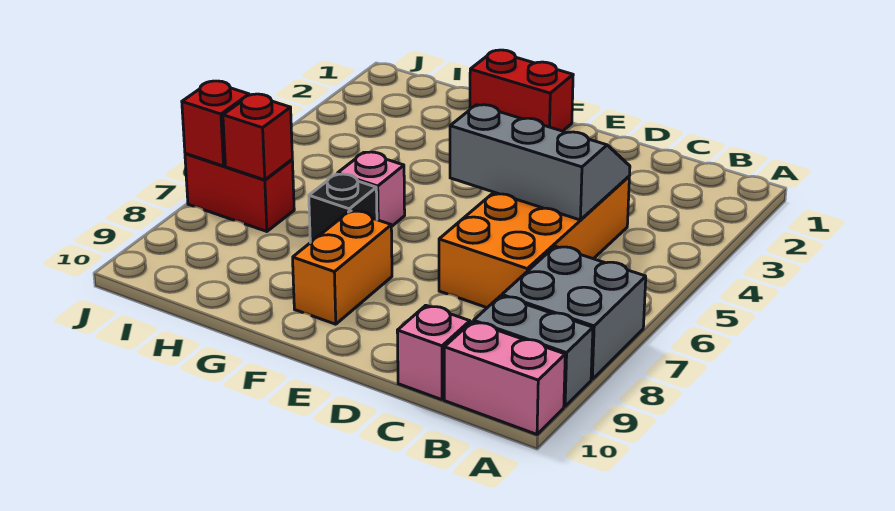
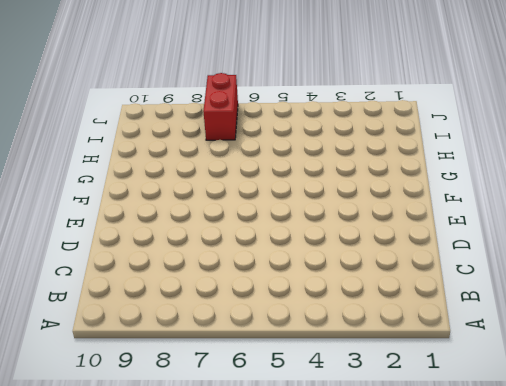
none -> grey 2x2 brick [502,246,646,379]
none -> grey 1x2 brick [474,296,593,407]
none -> pink 1x2 brick [444,322,565,434]

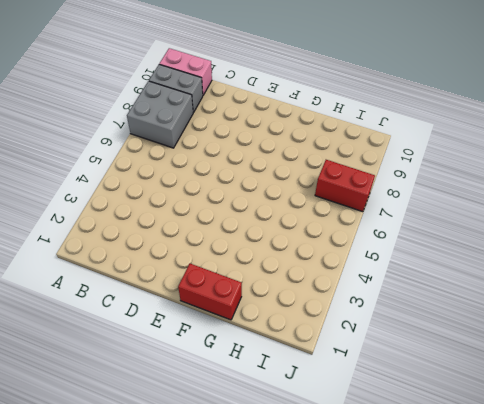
none -> orange 2x4 brick [439,177,629,308]
none -> pink 1x1 brick [397,305,470,400]
none -> orange 1x2 brick [293,211,392,324]

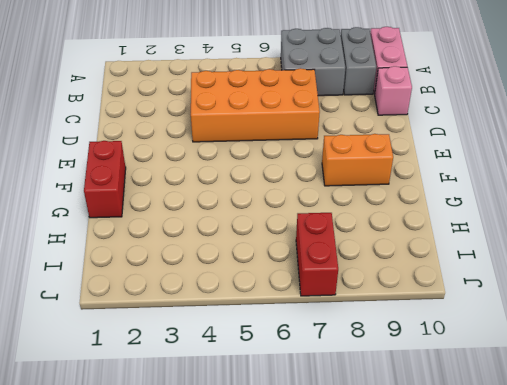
none -> pink 1x1 brick [337,152,405,227]
none -> black 1x1 brick [309,174,377,243]
none -> grey 2x3 slope [450,105,630,220]

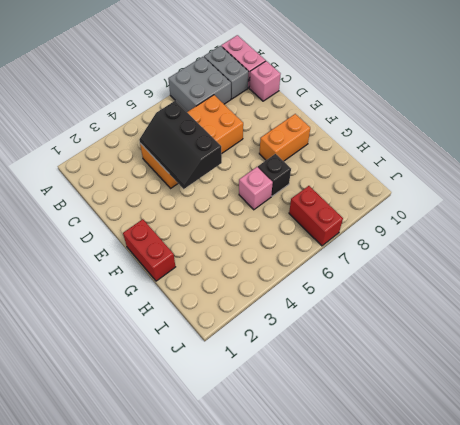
black 2x3 slope [139,101,222,189] -> grey 2x3 slope [450,105,630,220]
none -> red 1x1 brick [223,94,292,180]
none -> red 1x1 brick [182,81,249,166]

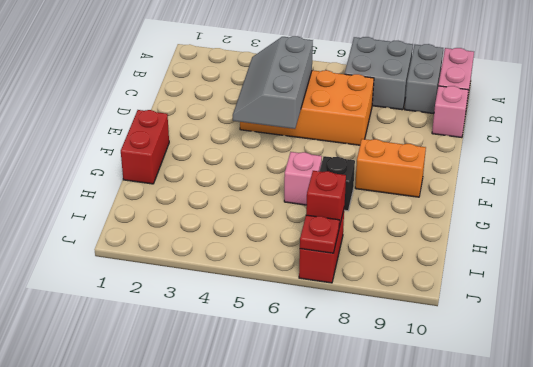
red 1x1 plate [300,215,339,253] -> red 1x1 brick [182,81,249,166]

